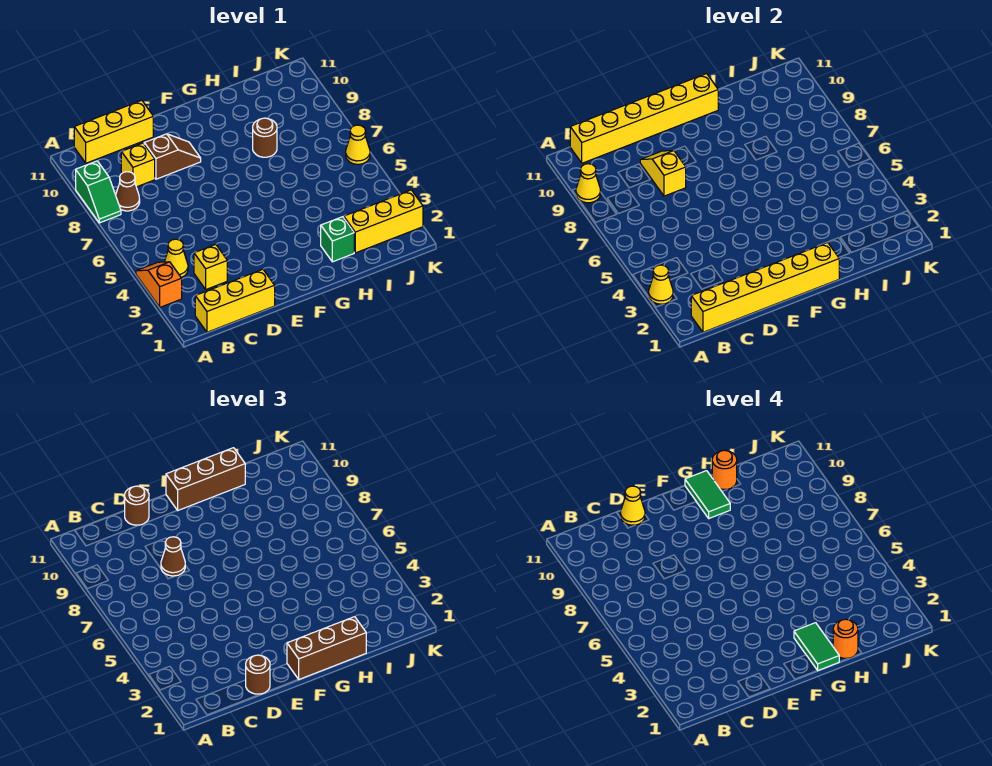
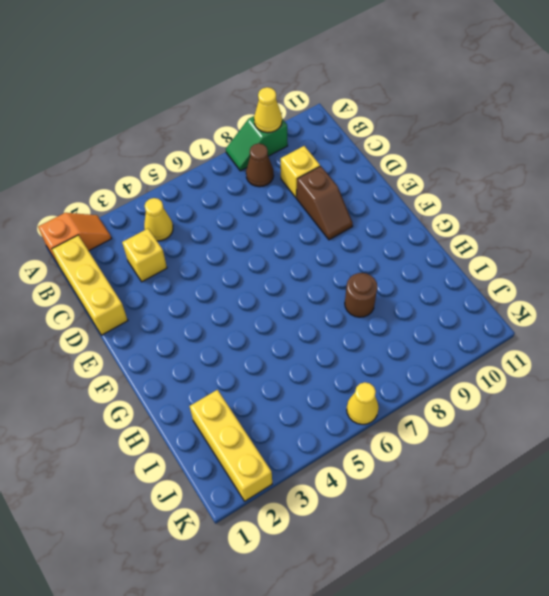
orange 1x2 slope [38,213,111,264] -> orange 1x2 slope moved to [136,262,182,307]
none -> yellow 1x3 brick [74,100,153,163]
none -> green 1x1 brick [321,217,354,262]
none -> yellow 1x1 cone [648,265,673,304]

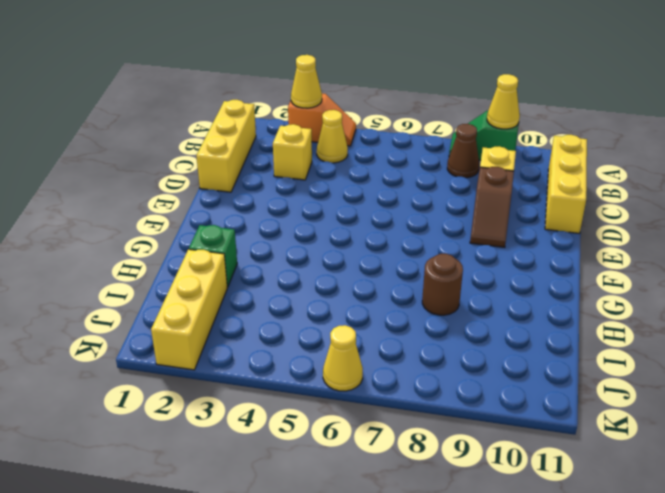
none -> yellow 1x6 brick [691,243,839,332]
none -> yellow 1x6 brick [570,74,718,163]
none -> yellow 1x2 slope [640,151,686,196]

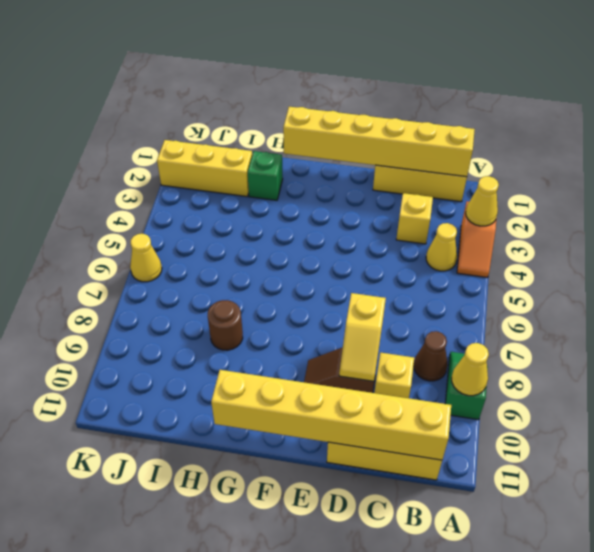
none -> brown 1x1 round brick [246,655,270,694]
none -> brown 1x1 cone [161,537,185,576]
none -> brown 1x1 round brick [125,486,149,525]

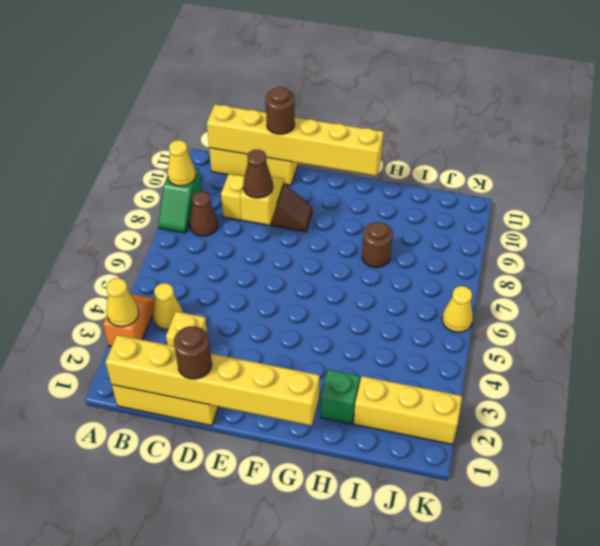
none -> brown 1x3 brick [287,617,366,679]
none -> brown 1x3 brick [166,448,245,510]
none -> yellow 1x1 cone [621,486,645,525]

